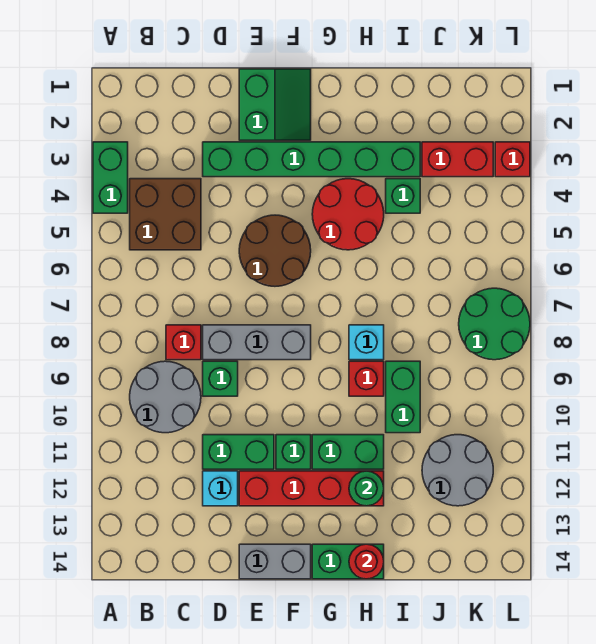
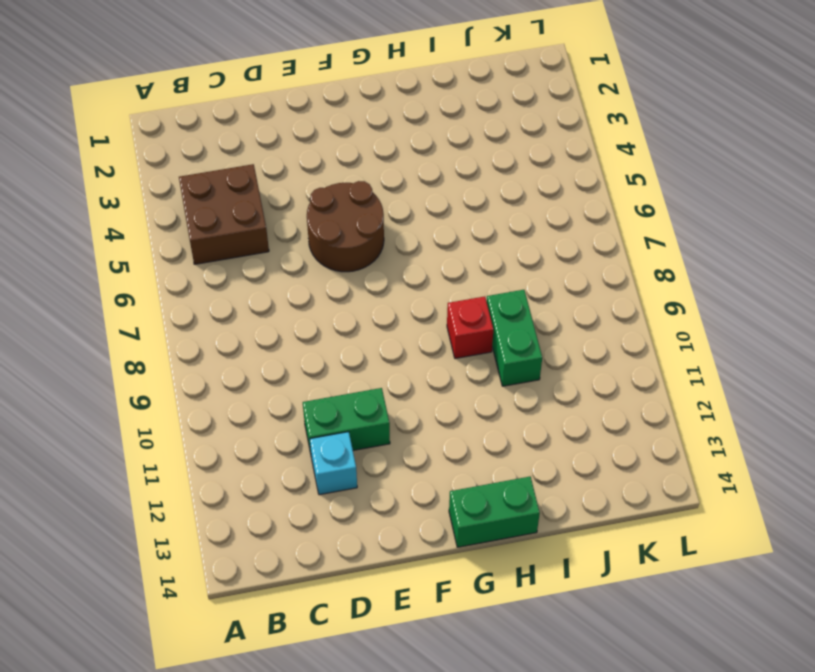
none -> green 1x2 brick [93,142,128,213]
none -> grey 2x2 round brick [130,361,201,433]
none -> red 1x1 brick [166,325,201,360]

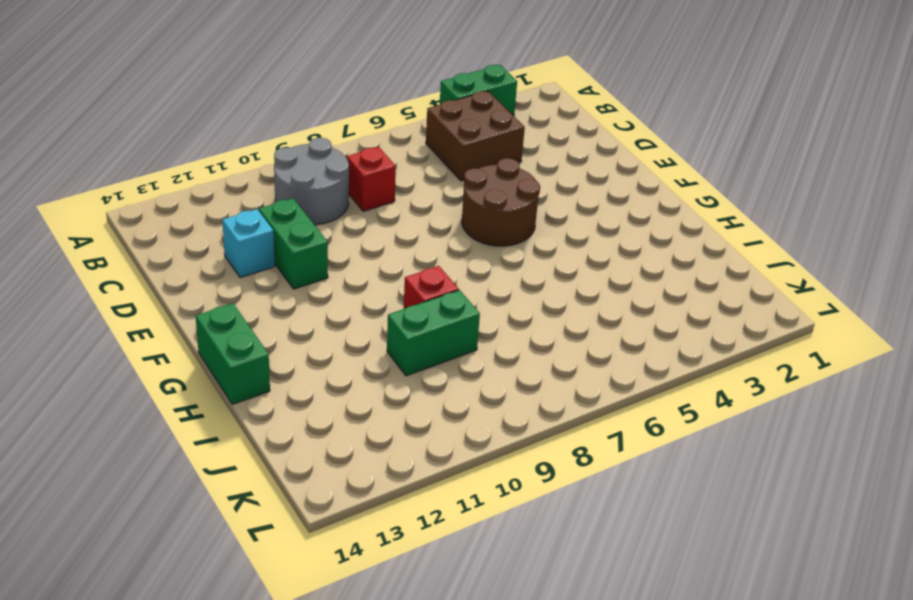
none -> green 1x6 brick [203,142,420,177]
none -> grey 1x3 brick [203,325,311,360]
none -> green 1x1 brick [203,361,238,396]

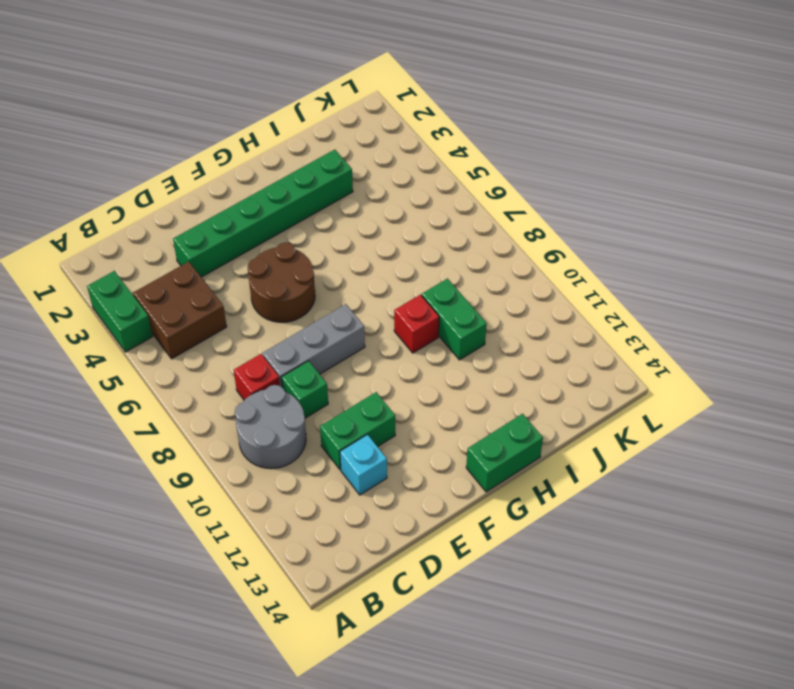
none -> green 2x2 slope [239,69,311,140]
none -> red 1x4 brick [239,471,384,506]
none -> grey 1x2 brick [239,544,311,579]

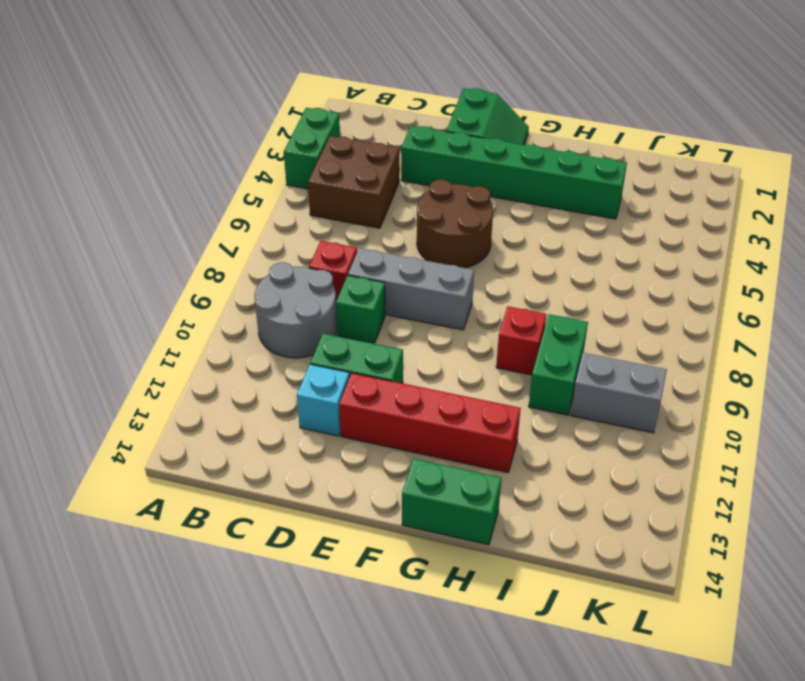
grey 1x2 brick [571,353,667,433] -> grey 1x2 brick moved to [239,544,311,579]
none -> green 1x1 brick [276,435,311,469]
none -> red 2x2 round brick [312,179,384,250]
none -> green 1x2 brick [312,435,384,469]

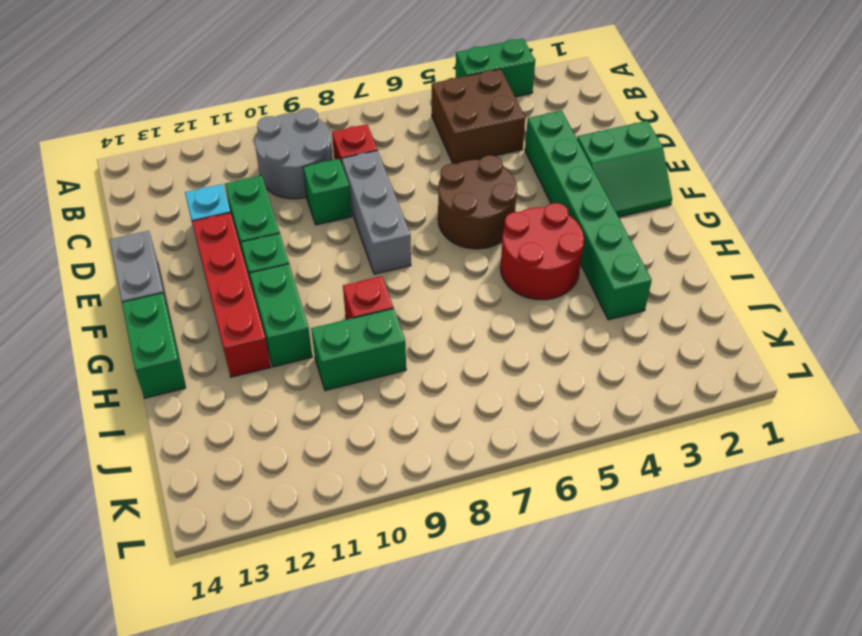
none -> cyan 1x1 brick [349,325,384,360]
none -> green 1x1 brick [386,179,420,213]
none -> red 1x2 brick [422,142,493,177]

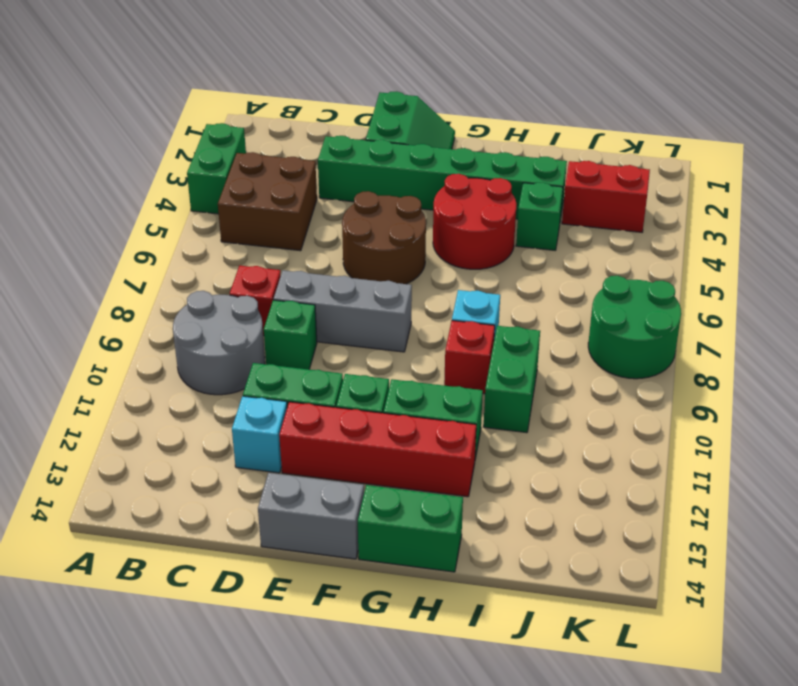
none -> grey 2x2 round brick [422,435,493,506]
none -> red 1x1 brick [495,142,530,177]
none -> green 1x1 round brick [349,471,384,506]

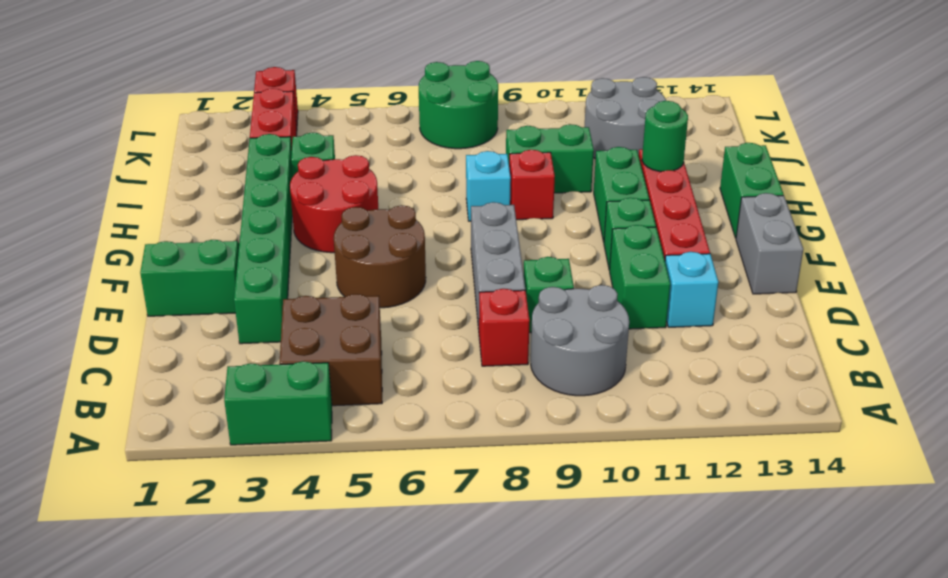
none -> red 1x1 round brick [349,544,384,579]

